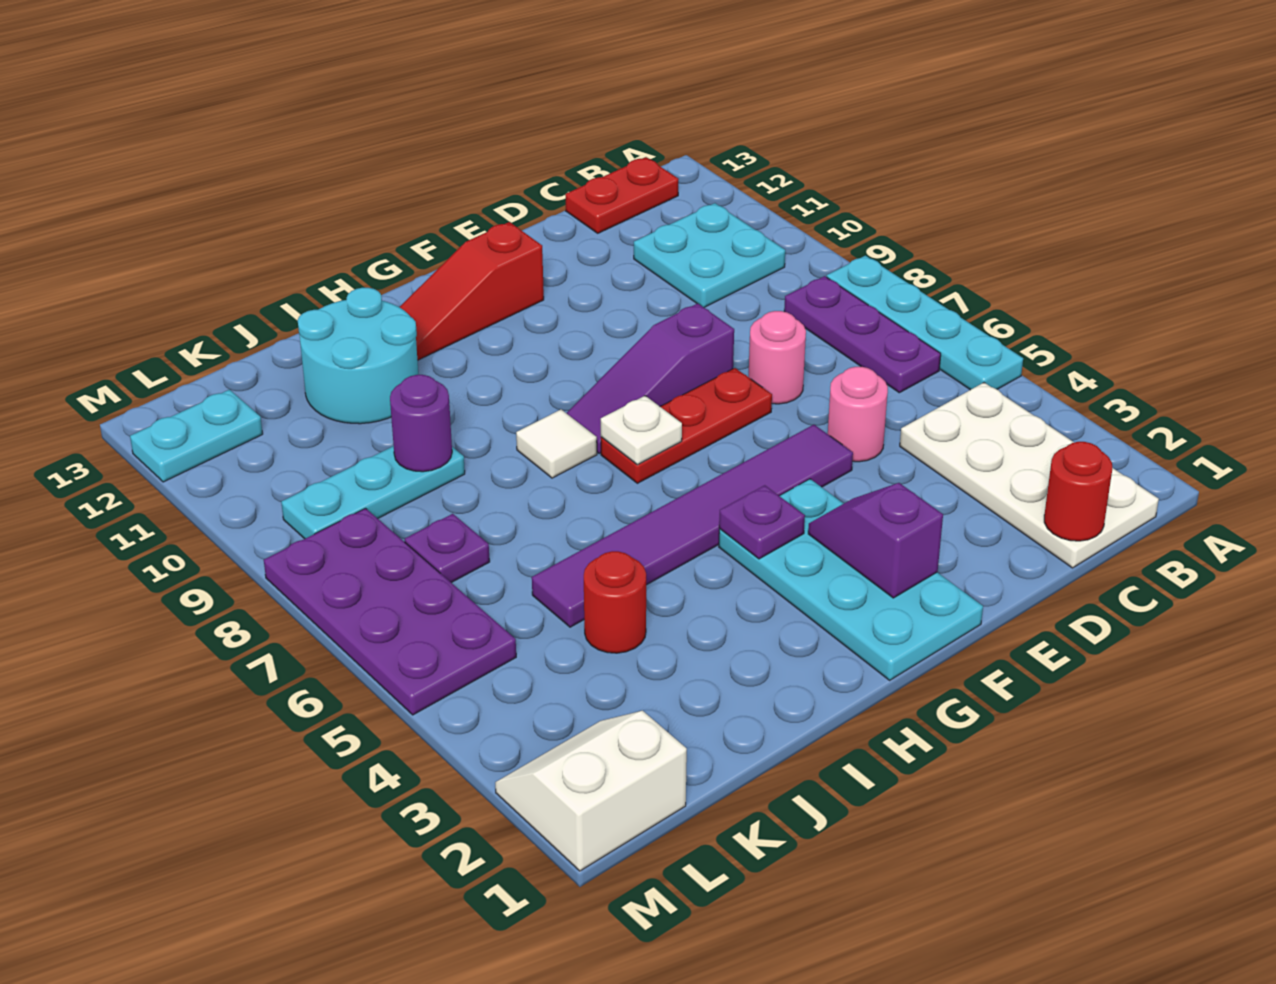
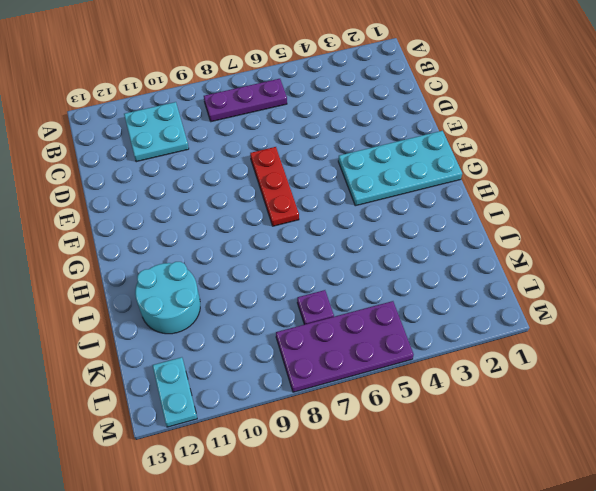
none -> cyan 1x4 plate [827,256,1023,390]
none -> white 2x4 plate [900,383,1159,568]
none -> red 1x2 plate [565,157,679,233]

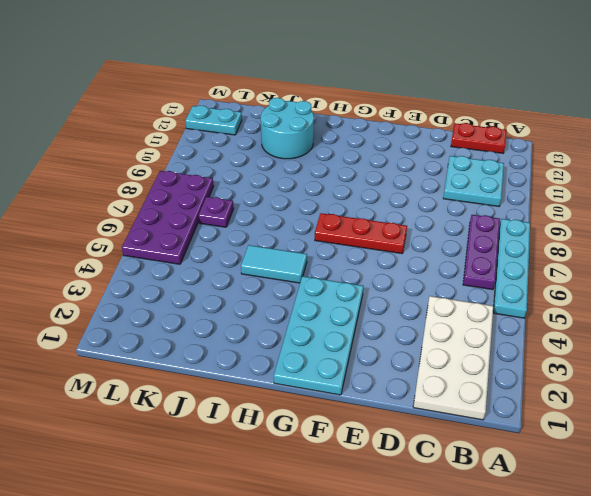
cyan 1x2 tile [241,245,307,283] -> purple 1x6 tile [532,425,853,627]
none -> pink 1x1 round brick [828,367,888,462]
none -> pink 1x1 round brick [748,311,806,404]
none -> purple 1x3 slope [567,303,734,453]

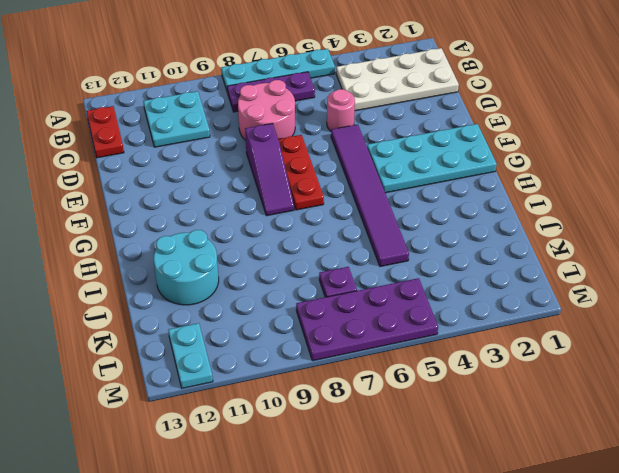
pink 2x2 round brick [238,80,295,140] -> pink 1x1 round brick [748,311,806,404]
none -> red 1x3 slope [400,222,544,360]
none -> white 1x1 tile [516,410,597,478]
none -> red 1x1 round brick [584,551,646,653]

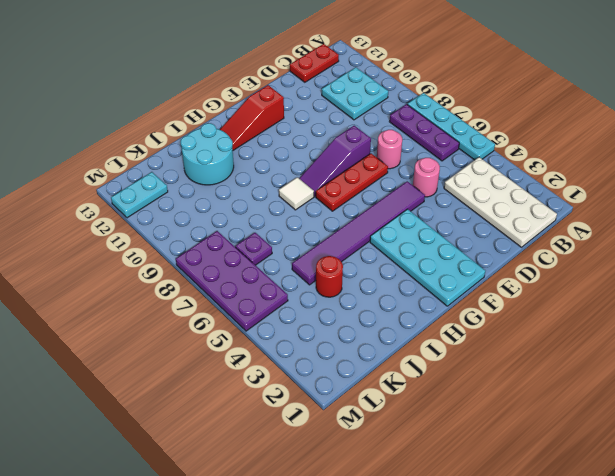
none -> cyan 1x3 plate [281,446,465,539]
none -> white 2x2 slope [495,711,687,871]
none -> red 1x1 round brick [1044,442,1112,541]

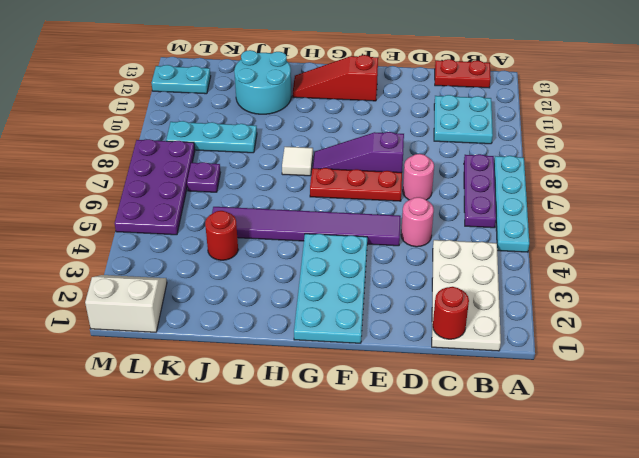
none -> purple 1x2 slope [808,483,943,598]
none -> purple 1x1 plate [719,485,805,559]
none -> white 1x1 plate [601,396,682,465]

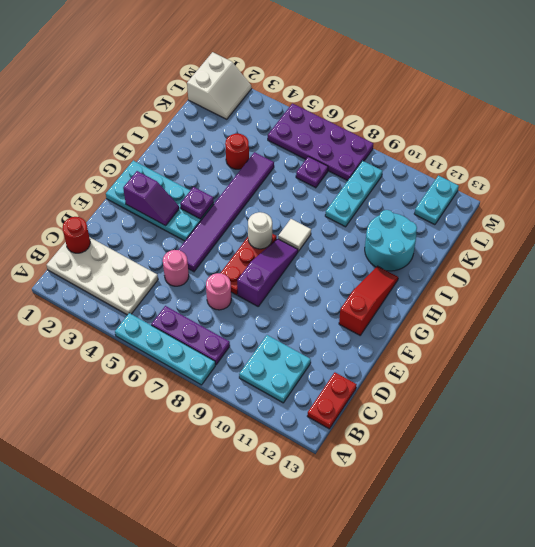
white 1x1 round brick [248,212,272,249] -> white 1x1 plate [601,396,682,465]
none -> purple 1x1 round brick [390,375,452,472]

